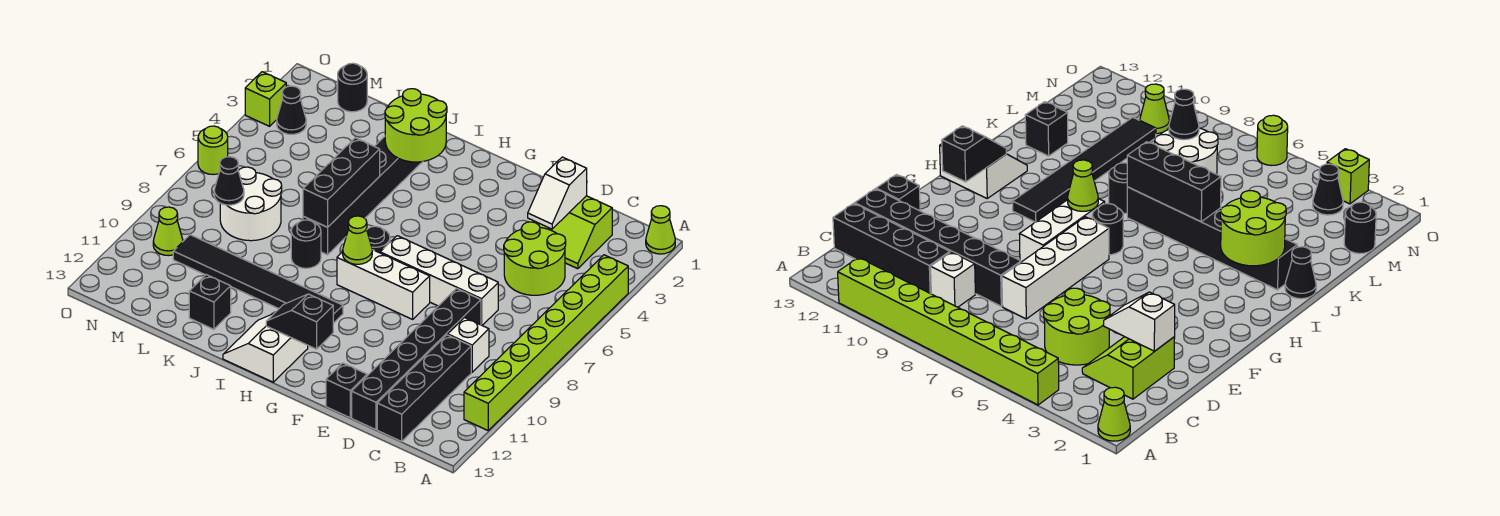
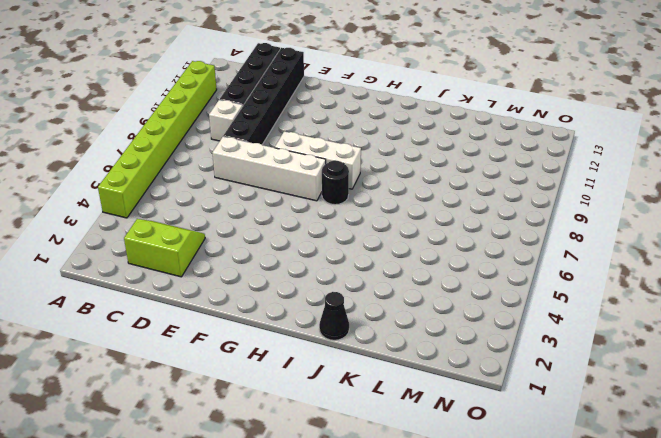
none -> lime 1x1 cone [646,206,675,254]
none -> lime 2x2 round brick [504,222,566,295]
none -> black 1x1 brick [326,363,367,418]

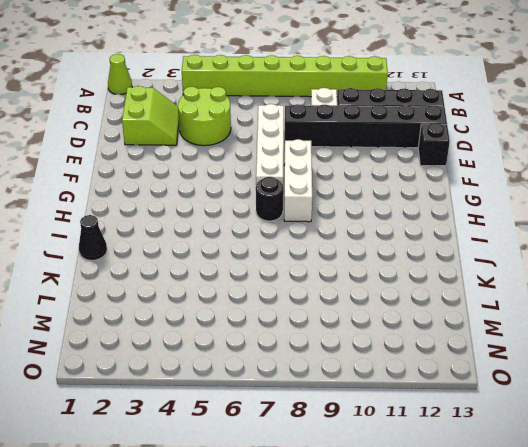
none -> black 1x6 tile [173,235,343,323]
none -> white 2x2 slope [223,314,308,382]
none -> black 1x6 brick [303,137,422,255]

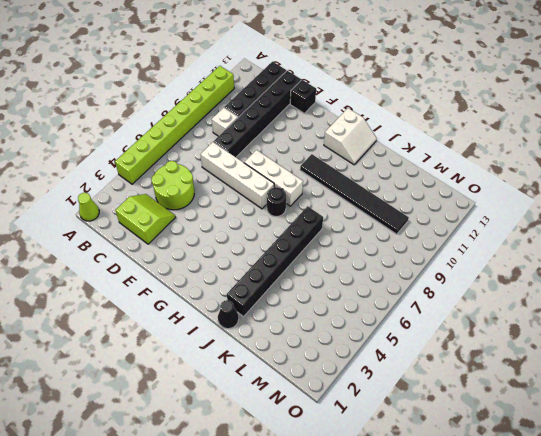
none -> black 1x1 round brick [291,220,321,268]
none -> black 1x1 brick [189,275,231,329]
none -> white 2x2 round brick [220,167,282,241]

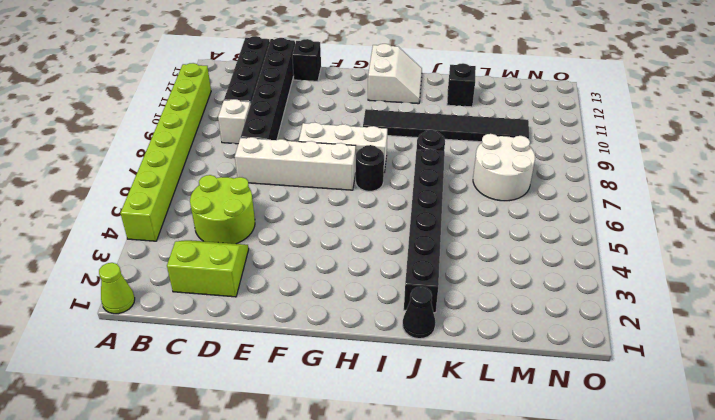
none -> black 1x1 round brick [338,63,367,112]
none -> black 1x1 cone [277,86,306,134]
none -> lime 1x1 cone [153,207,183,256]

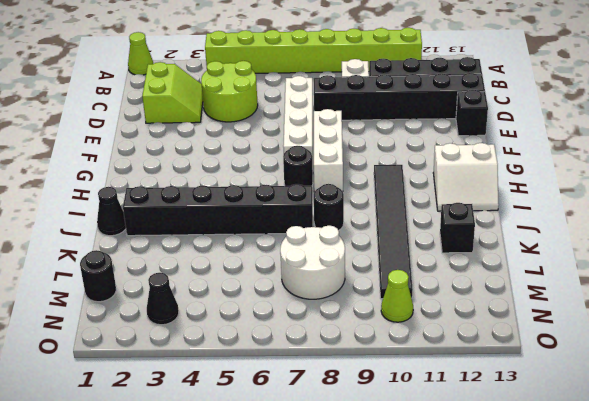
none -> lime 1x1 brick [245,72,286,126]
none -> lime 1x1 round brick [198,126,228,175]
none -> white 1x2 slope [528,157,587,229]

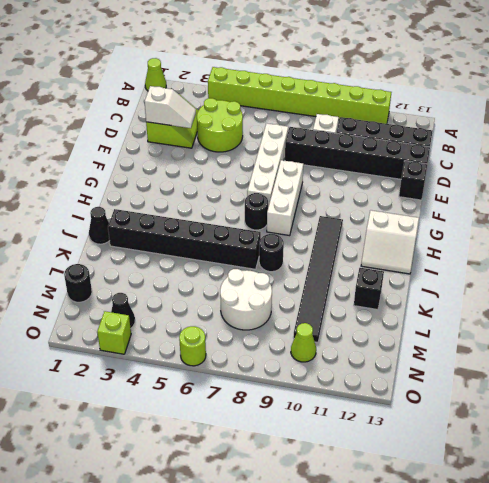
none -> black 1x2 slope [266,294,333,349]
none -> lime 1x1 cone [343,216,372,264]
none -> lime 2x2 round brick [385,89,447,162]

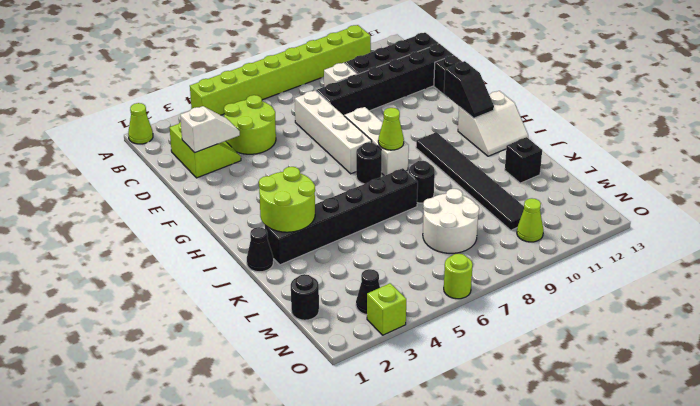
none -> black 1x3 brick [303,138,380,227]
none -> black 1x1 cone [214,157,244,205]

